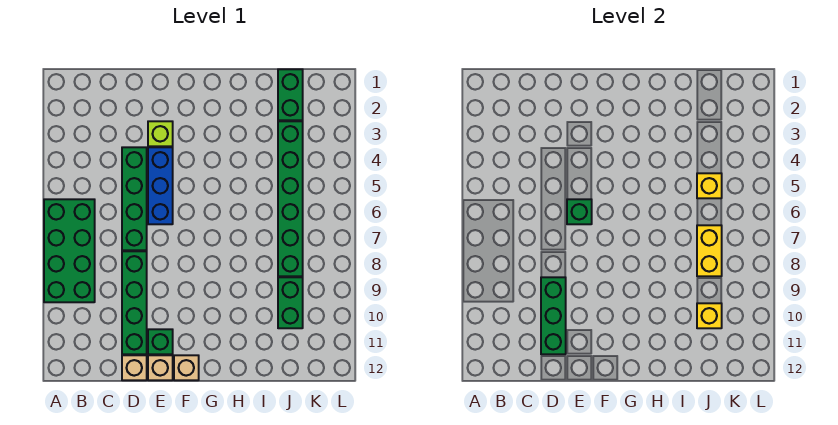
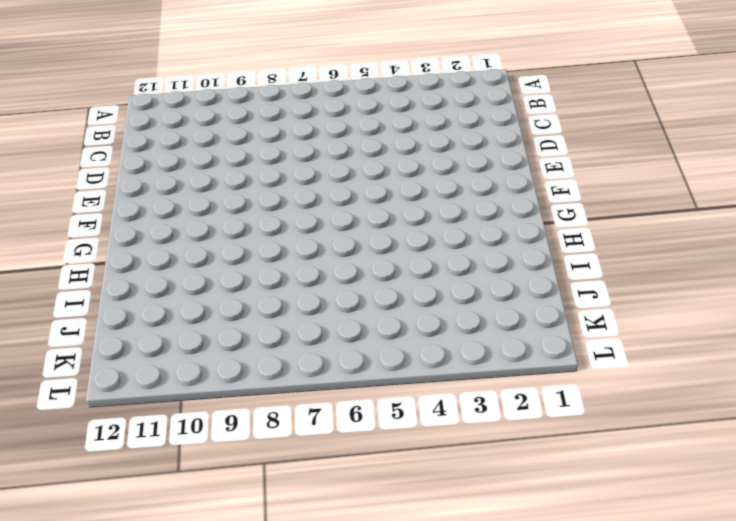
none -> green 2x4 brick [44,199,95,302]
none -> green 1x4 brick [122,147,147,250]
none -> green 1x4 brick [122,251,147,354]

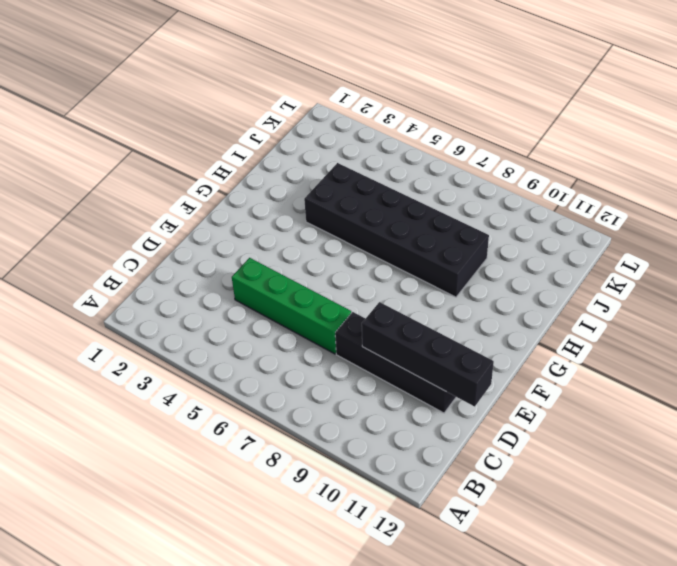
black 1x4 brick [335,312,456,413] -> green 1x4 brick [122,251,147,354]
black 1x4 brick [362,302,494,406] -> green 1x3 brick [541,277,566,354]
black 2x6 brick [304,163,489,297] -> none
none -> green 2x4 brick [44,199,95,302]
none -> tan 1x1 brick [122,355,147,380]
none -> lime 1x1 brick [148,121,173,146]

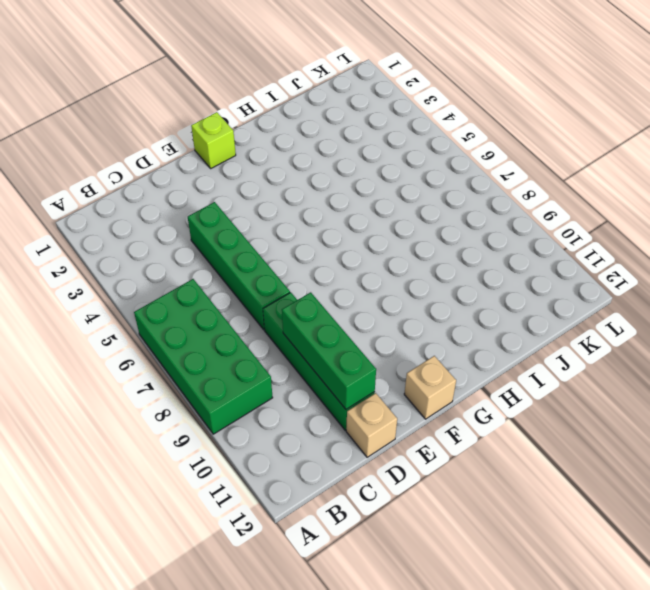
lime 1x1 brick [191,112,236,168] -> lime 1x1 brick moved to [148,121,173,146]
none -> blue 1x3 brick [148,147,173,224]
none -> green 1x1 brick [148,329,173,354]
none -> tan 1x1 brick [148,355,173,380]

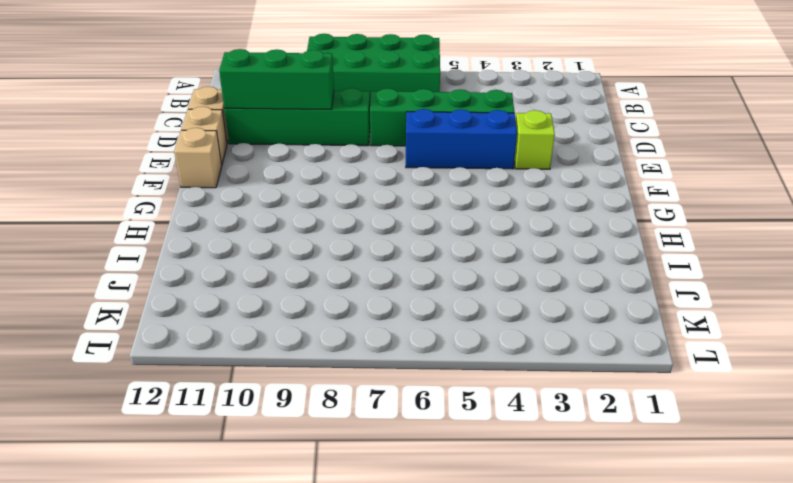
none -> green 1x1 brick [148,329,173,354]
none -> green 1x2 brick [278,69,303,120]
none -> green 1x6 brick [278,121,303,276]

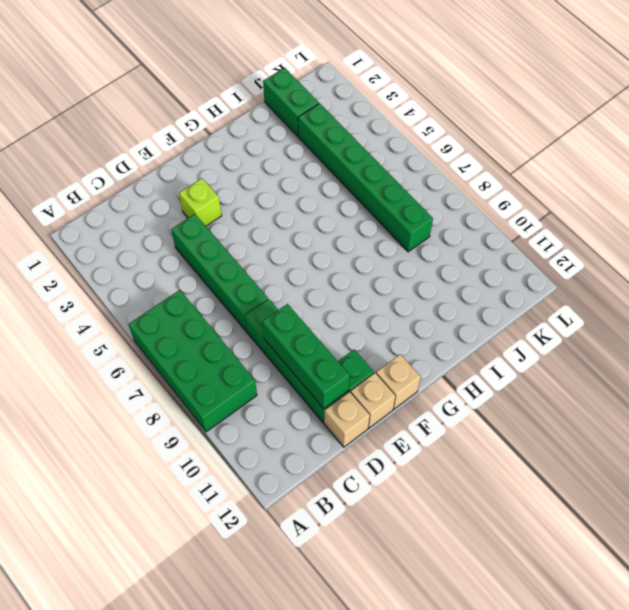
none -> blue 1x3 brick [148,147,173,224]
none -> green 1x2 brick [278,277,303,328]
none -> green 1x1 brick [567,199,592,224]

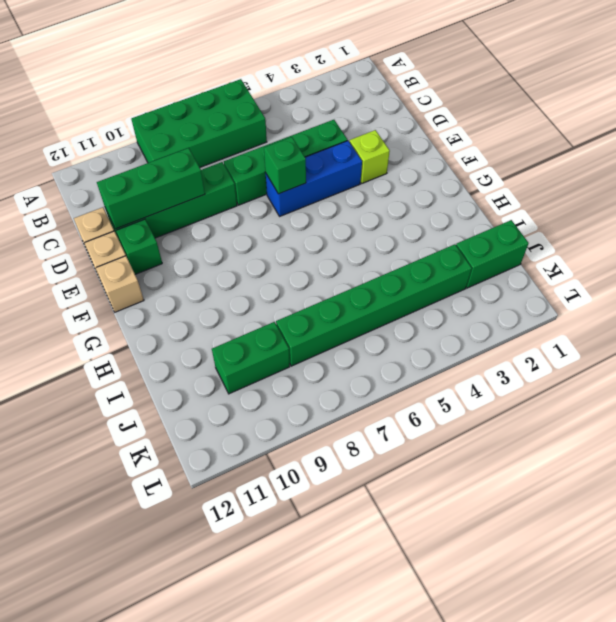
none -> yellow 1x1 brick [697,173,722,198]
none -> yellow 1x2 brick [697,225,722,276]
none -> yellow 1x1 brick [697,303,722,328]

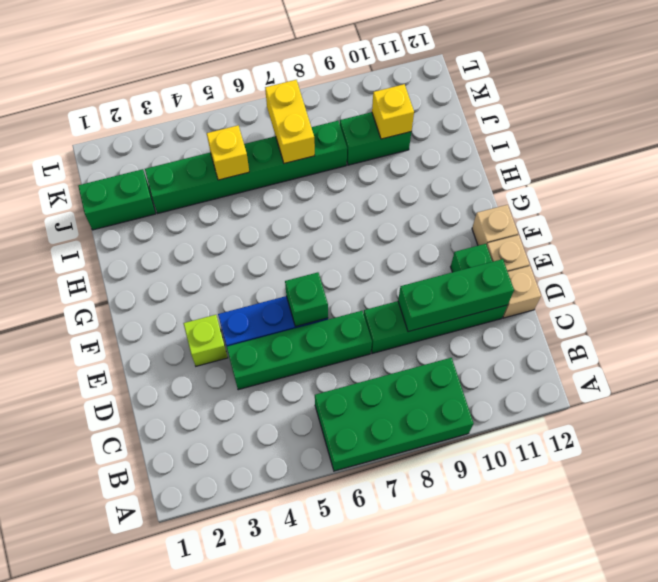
yellow 1x2 brick [265,80,315,163] -> yellow 1x2 brick turned to [697,225,722,276]

